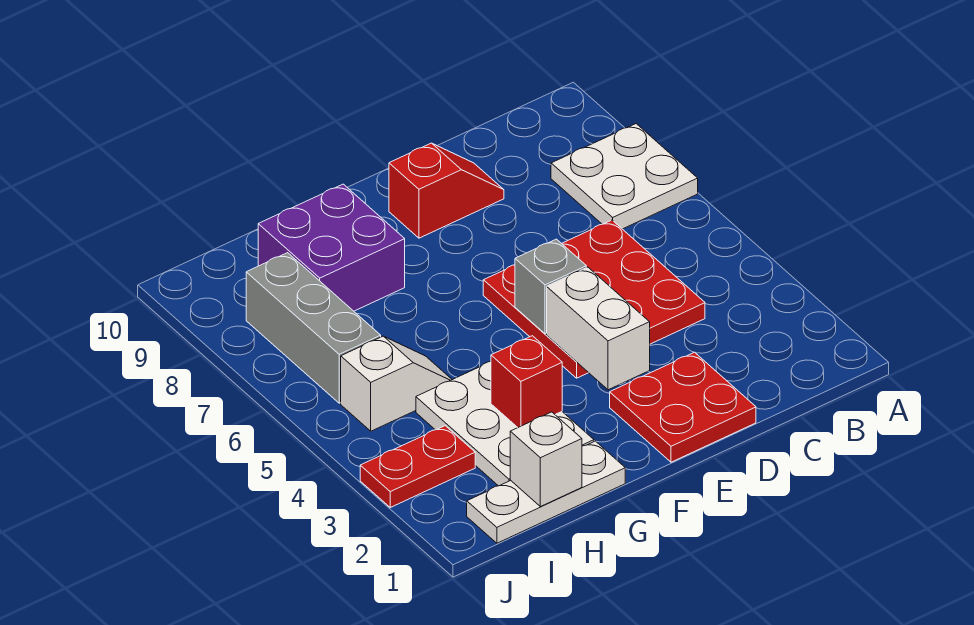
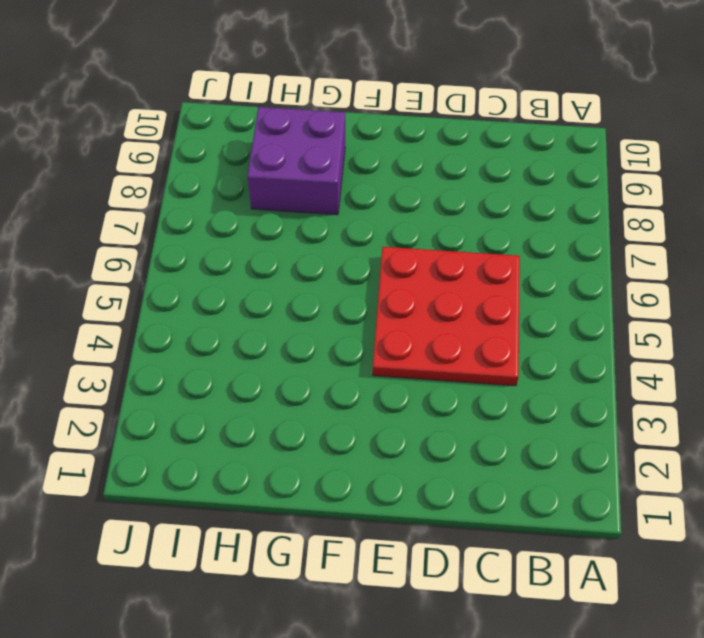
none -> white 2x2 plate [551,124,698,229]
none -> red 2x2 plate [610,352,756,462]
none -> red 1x2 slope [389,143,504,238]

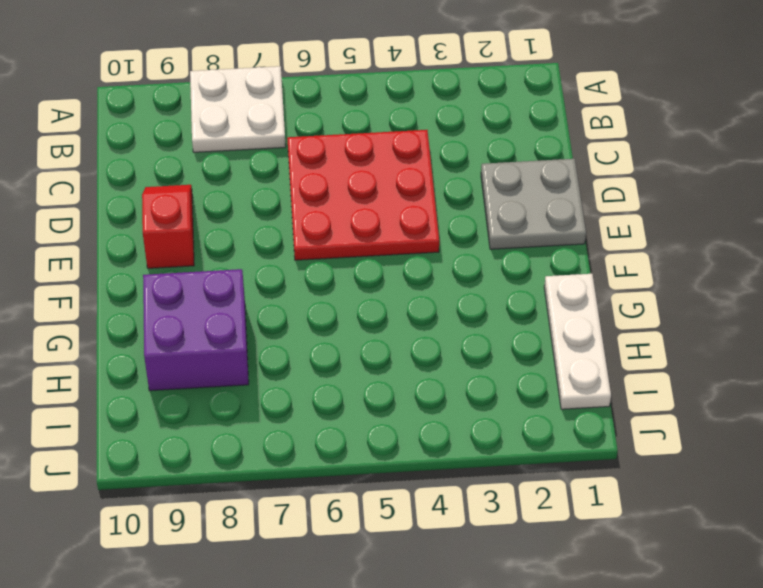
grey 2x2 plate [481,159,586,249] -> red 2x2 plate [610,352,756,462]
none -> white 2x3 plate [416,361,594,486]
none -> white 1x2 slope [341,336,452,431]
none -> red 1x2 plate [360,426,475,507]

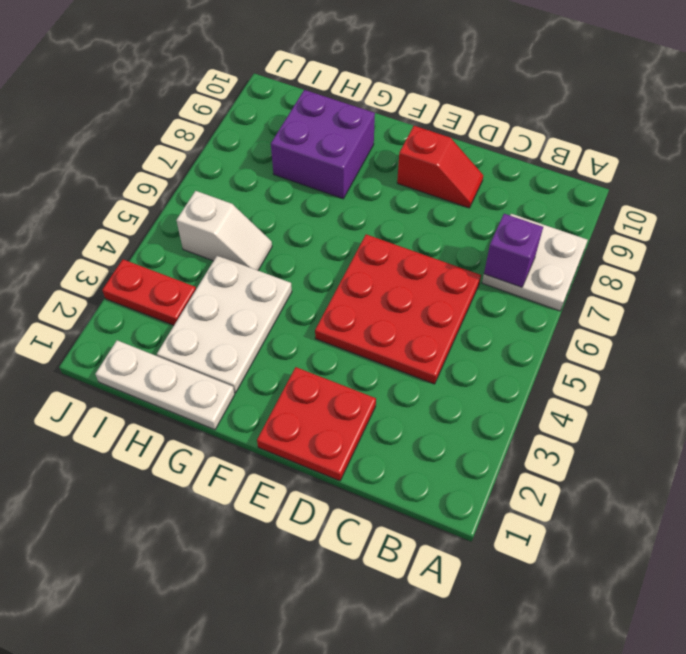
purple 1x1 brick [484,214,543,287] -> none
none -> grey 1x3 brick [246,253,381,403]
none -> white 1x2 brick [547,267,650,390]
none -> grey 1x1 brick [515,239,586,334]

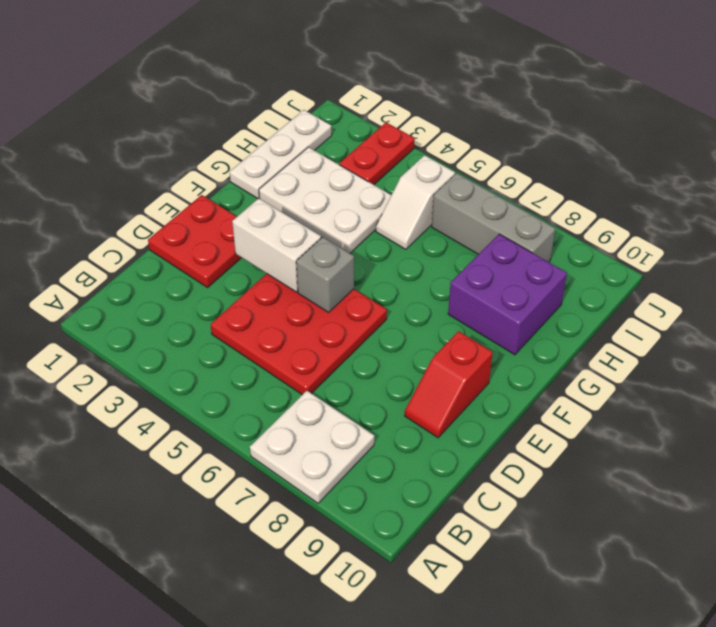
none -> red 1x1 brick [491,336,562,427]
none -> white 1x1 brick [510,412,582,507]

